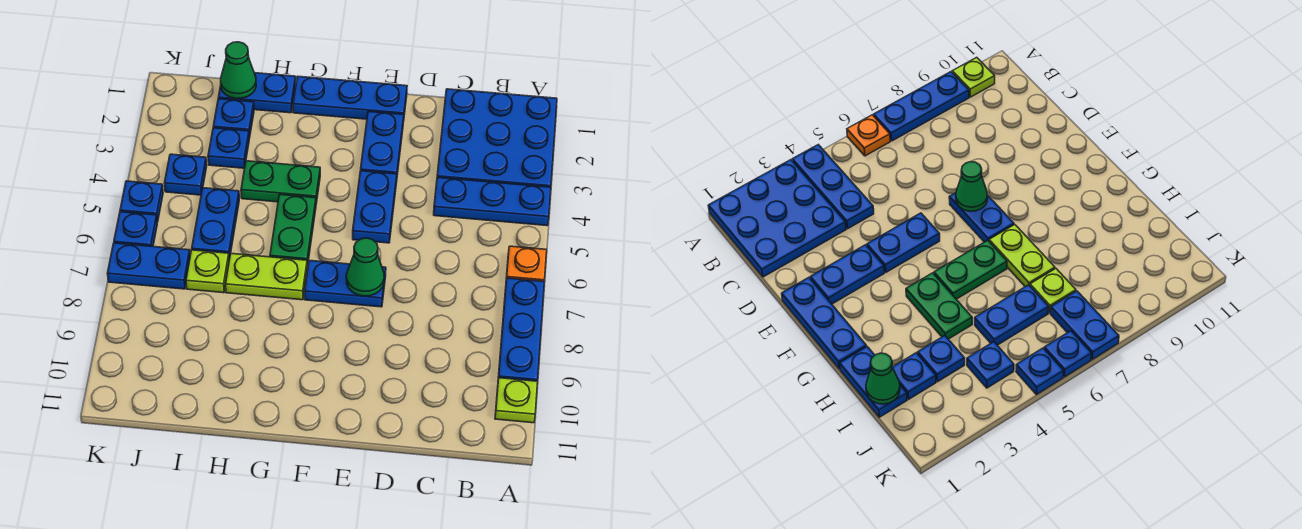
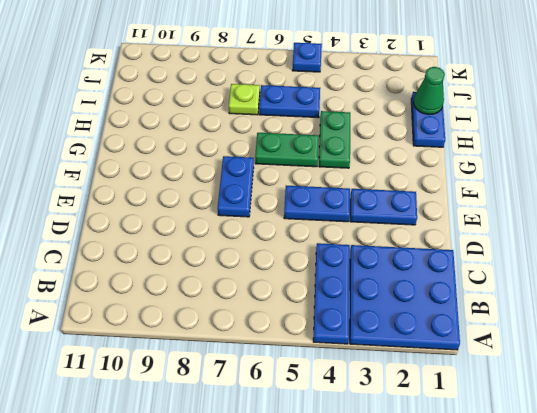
none -> orange 1x1 plate [506,246,547,281]
none -> blue 1x3 plate [498,278,544,381]
none -> lime 1x1 plate [495,378,538,423]

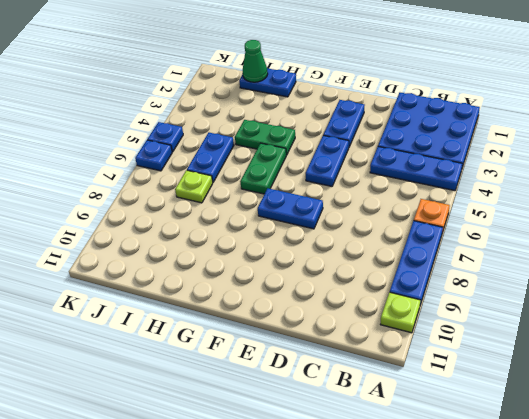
none -> blue 1x3 plate [293,76,407,119]
none -> lime 1x2 plate [226,254,307,300]
none -> blue 1x1 plate [213,99,254,137]

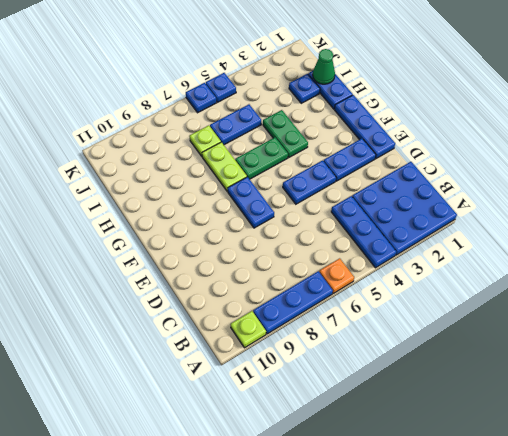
none -> blue 1x1 plate [208,128,249,168]
none -> blue 1x1 plate [165,154,207,195]
none -> blue 1x2 plate [107,243,190,289]

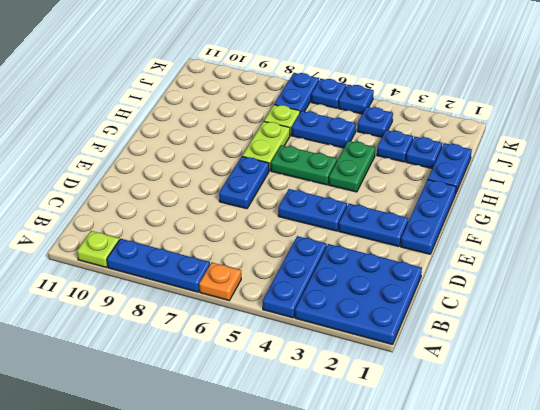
none -> green 1x1 cone [346,238,384,296]
none -> green 1x1 cone [221,42,256,99]

